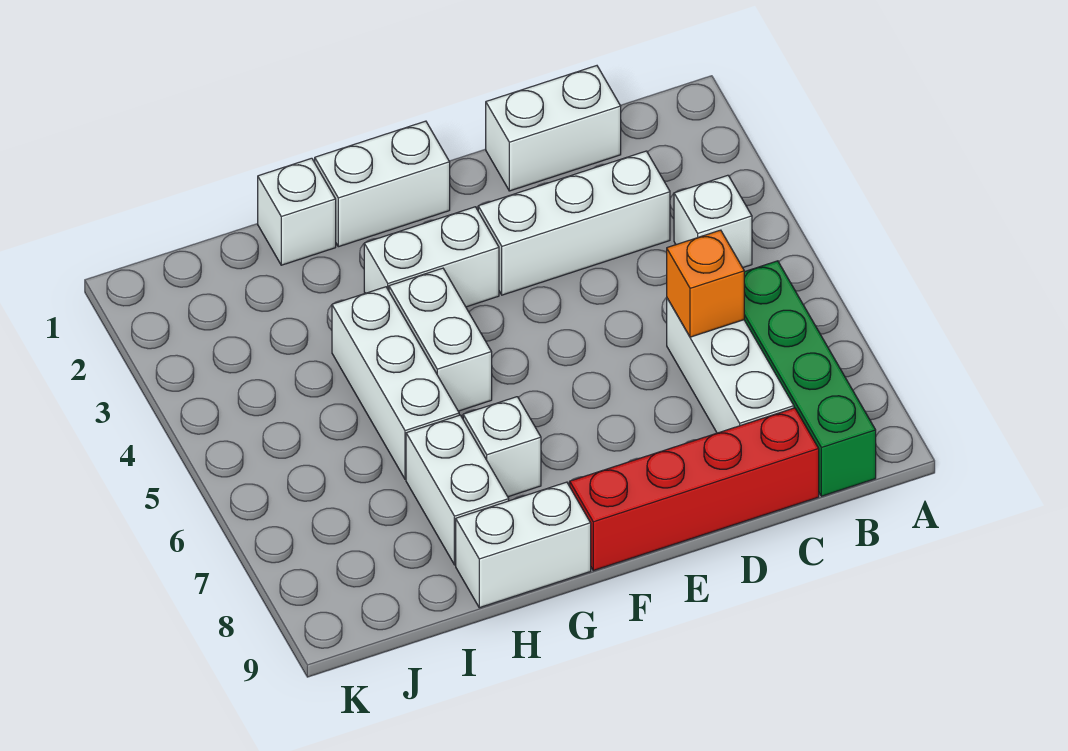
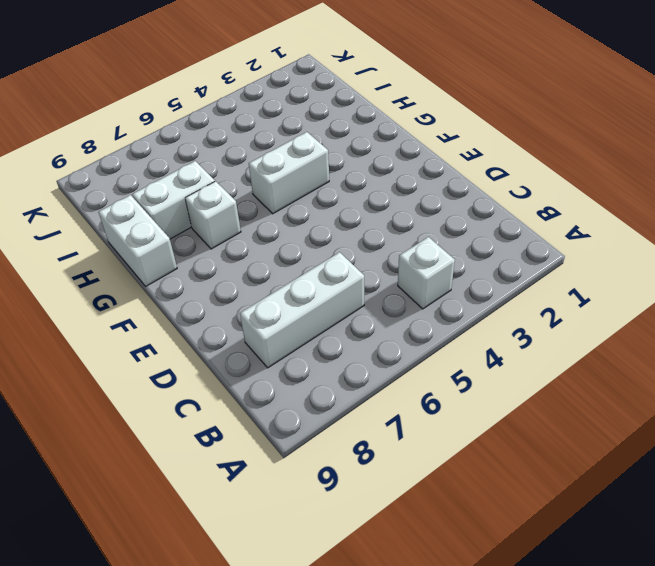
none -> green 1x4 brick [744,261,876,496]
none -> white 1x2 brick [486,66,621,191]
none -> white 1x3 brick [478,151,670,295]

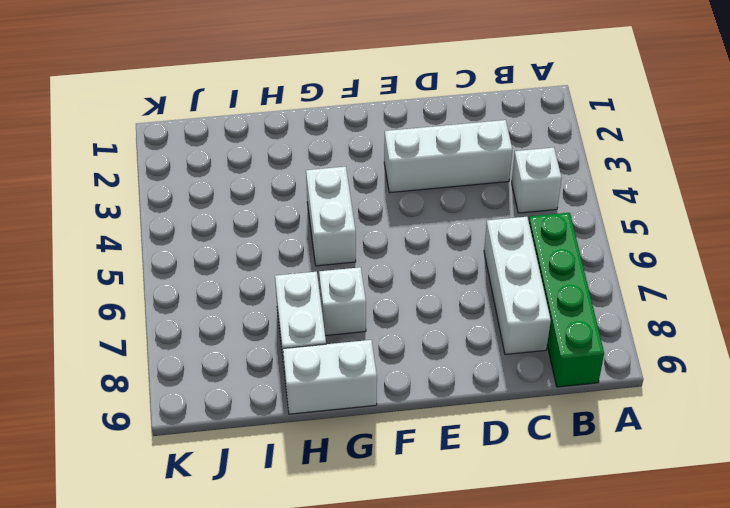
none -> white 1x2 brick [486,66,621,191]
none -> red 1x4 brick [570,408,819,571]
none -> white 1x2 brick [315,121,450,247]

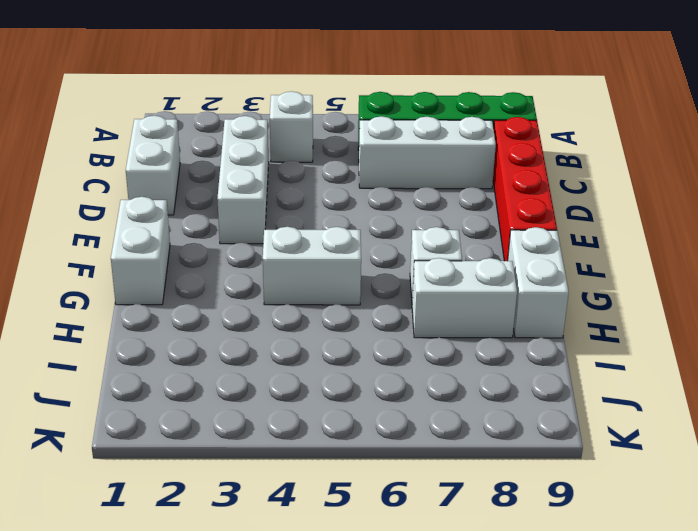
none -> white 1x2 brick [364,207,499,307]
none -> white 1x1 brick [258,158,336,265]
none -> white 1x3 brick [332,287,459,479]

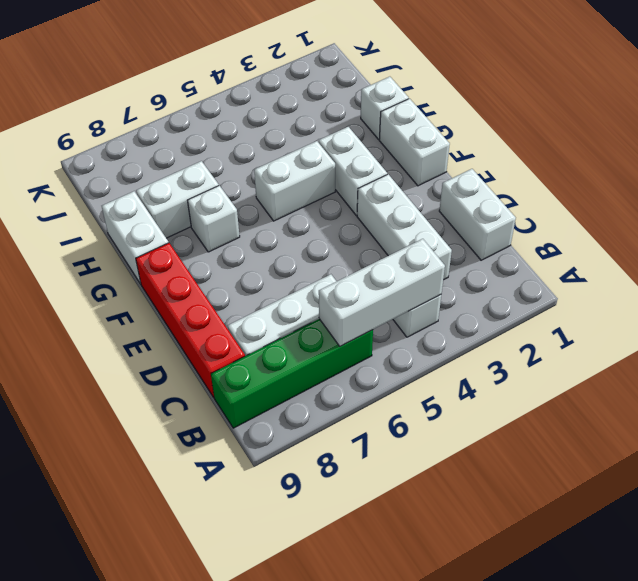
white 1x3 brick [319,239,445,346] -> white 1x3 brick moved to [332,287,459,479]
none -> orange 1x1 brick [667,230,744,337]

